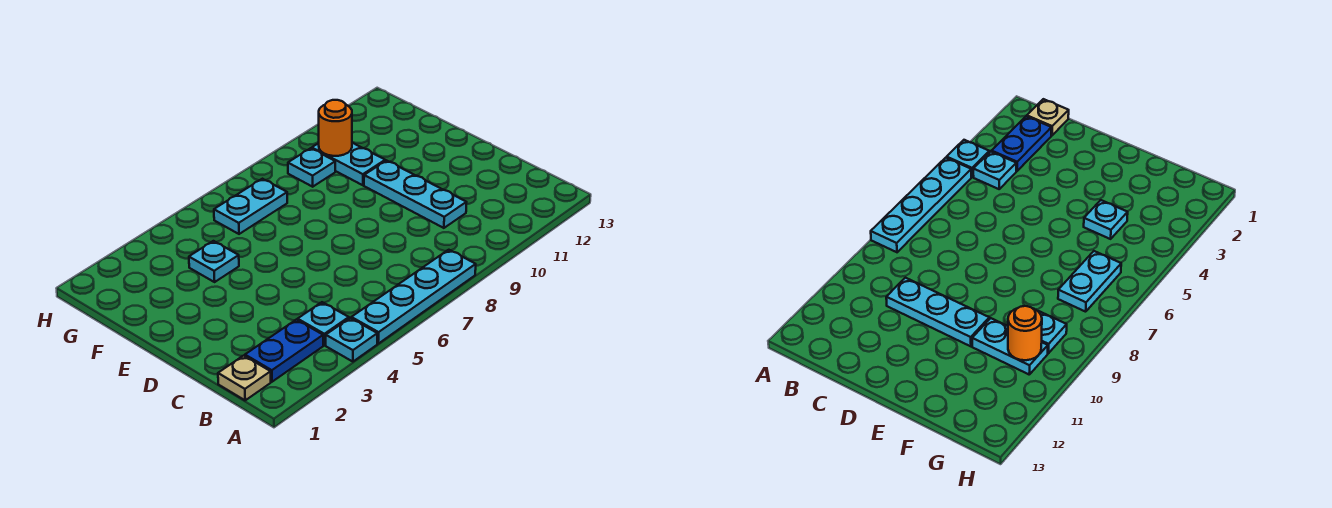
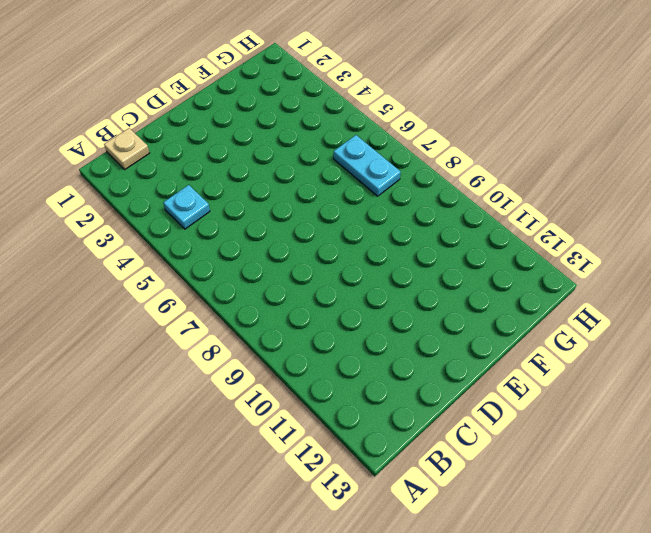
none -> cyan 1x1 plate [326,318,377,362]
none -> cyan 1x4 plate [351,250,476,344]

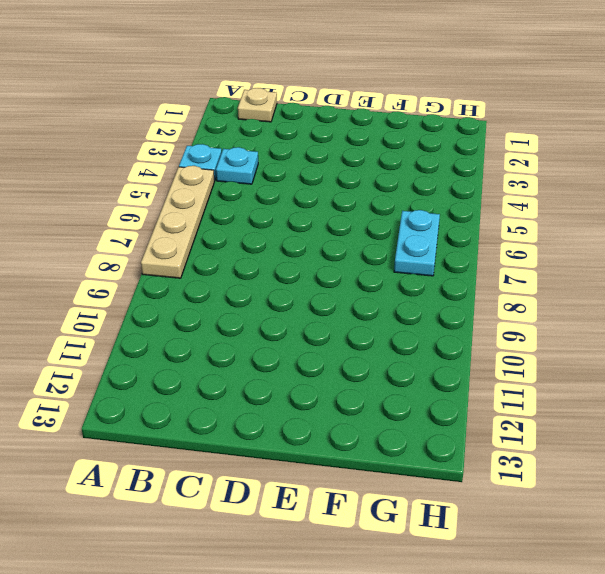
tan 1x4 plate [141,166,215,278] -> cyan 1x4 plate [351,250,476,344]
none -> blue 1x2 plate [245,320,323,382]
none -> cyan 1x3 plate [364,161,466,228]

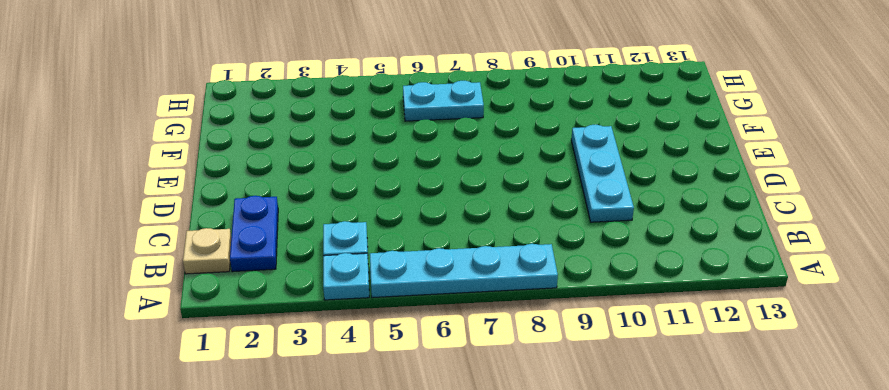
blue 1x2 plate [230,196,278,272] -> blue 1x2 plate turned to [245,320,323,382]
none -> cyan 1x1 plate [189,241,239,282]
none -> cyan 1x2 plate [312,143,385,185]

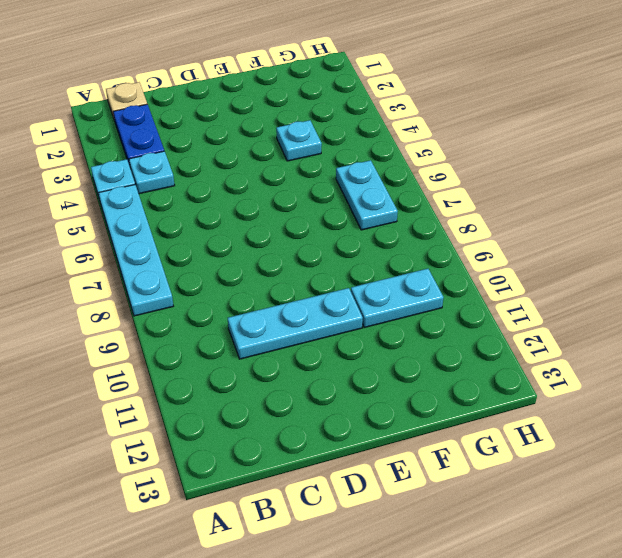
none -> cyan 1x1 plate [288,148,335,187]
none -> orange 1x1 round brick [319,100,352,156]

